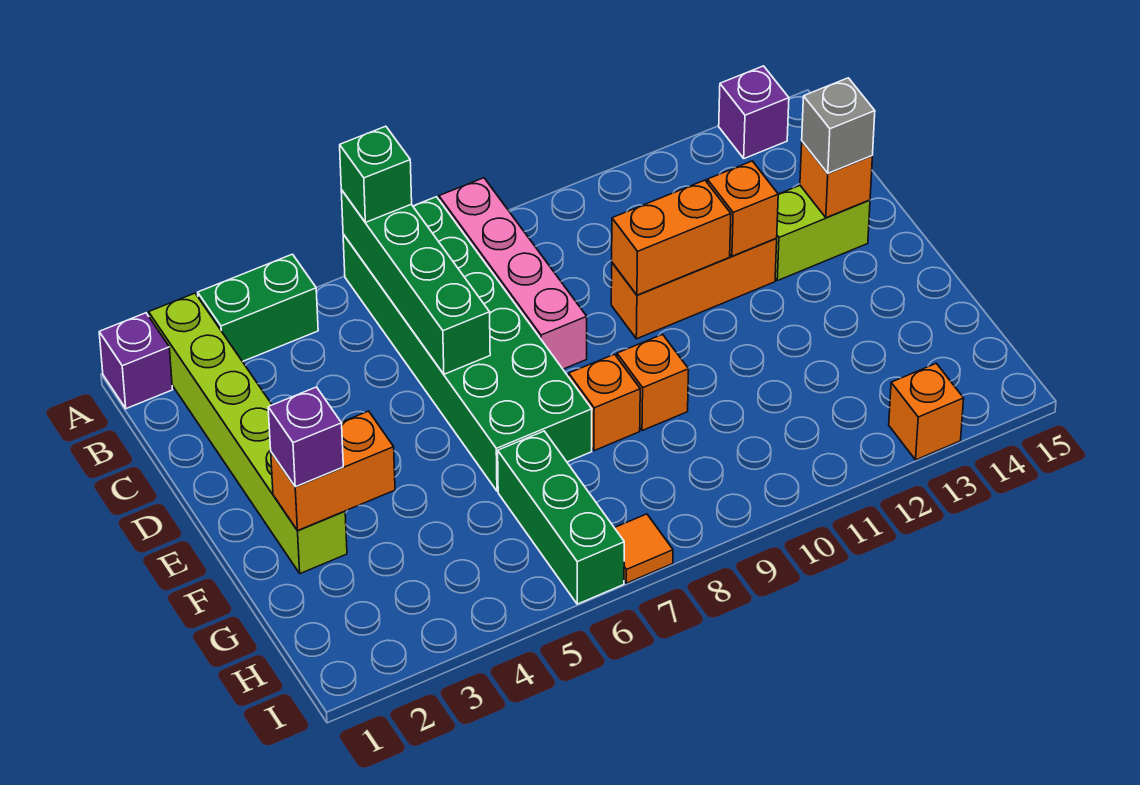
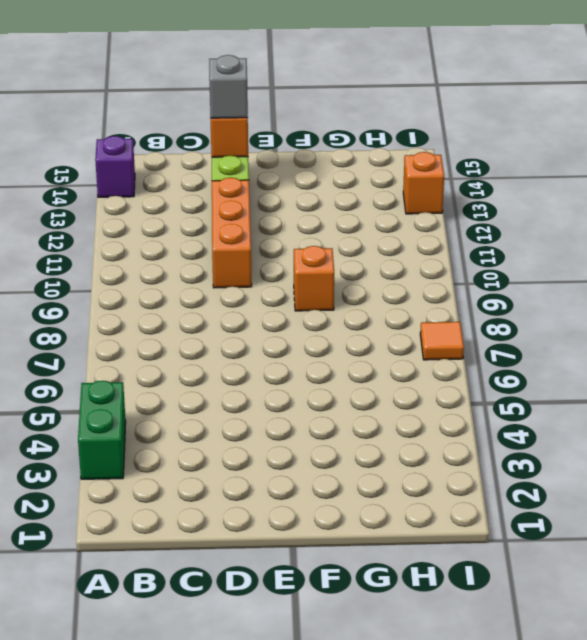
none -> purple 1x1 brick [99,313,172,409]
none -> lime 1x6 brick [149,293,347,574]
none -> green 2x6 brick [343,197,592,491]

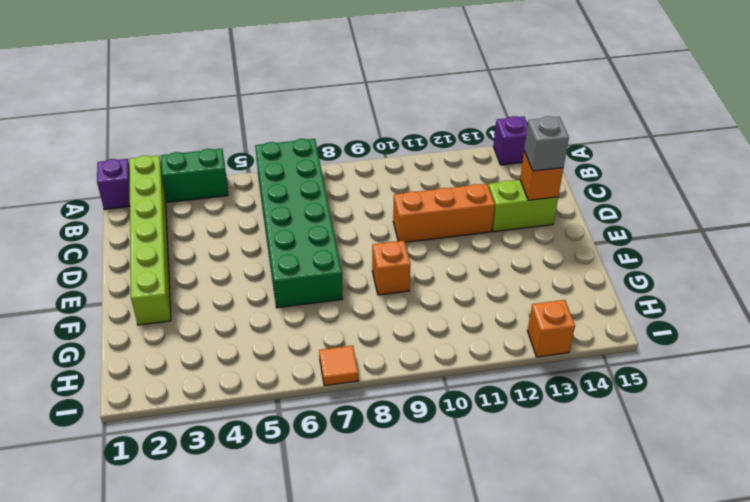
none -> pink 1x4 brick [439,178,587,369]
none -> orange 1x1 brick [569,354,640,451]
none -> green 1x3 brick [498,431,624,604]

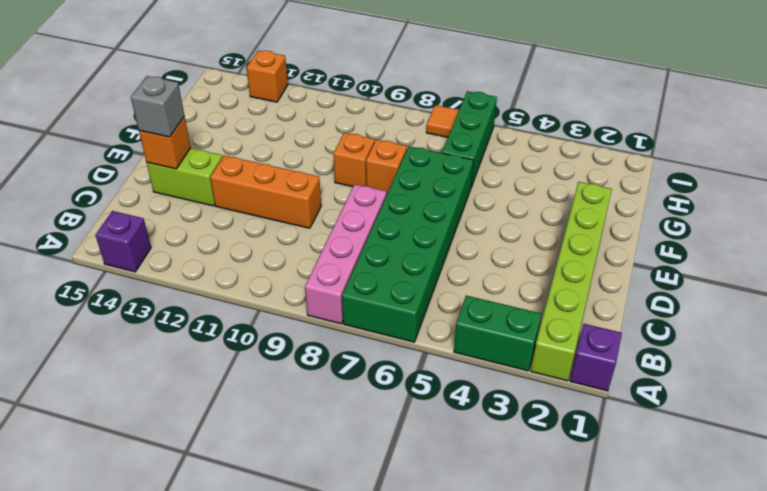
none -> green 1x4 brick [341,190,490,374]
none -> orange 1x2 brick [612,180,731,295]
none -> orange 1x1 brick [707,161,778,256]

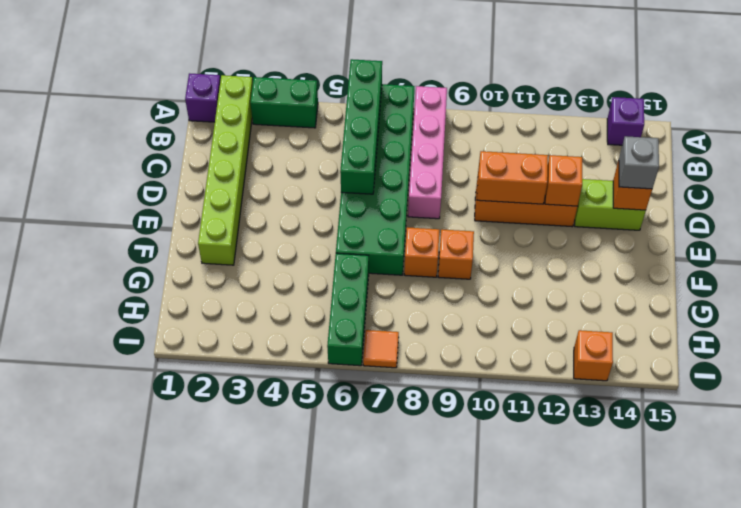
none -> orange 1x2 brick [271,411,395,531]
none -> green 1x1 brick [340,126,412,222]
none -> purple 1x1 brick [268,387,343,487]

